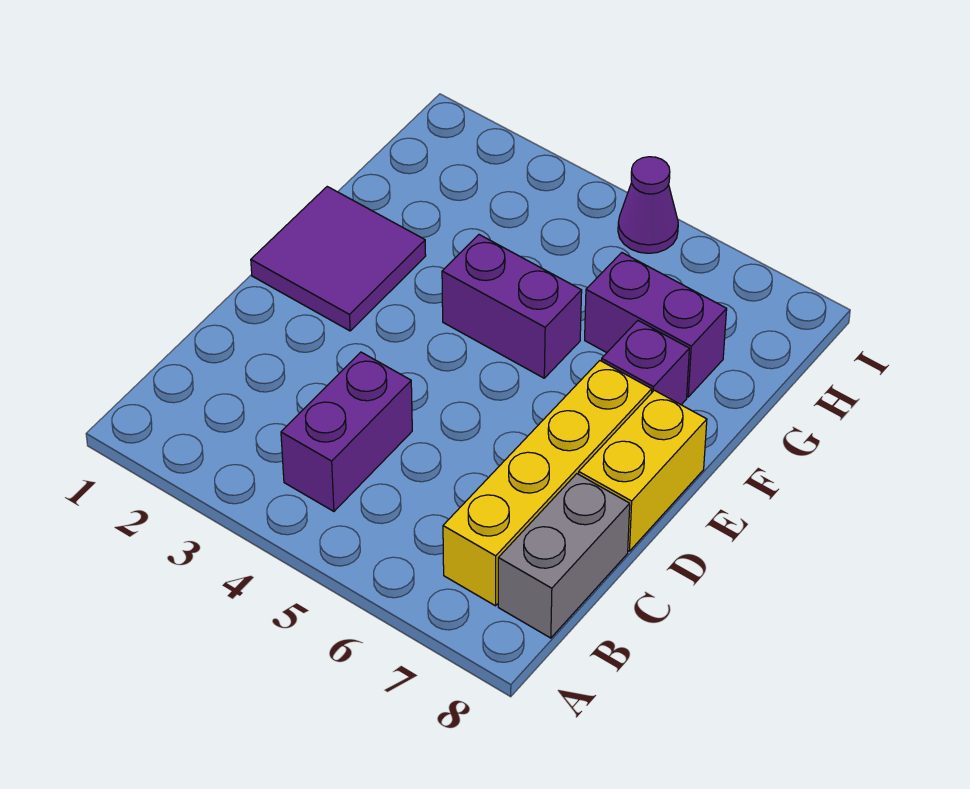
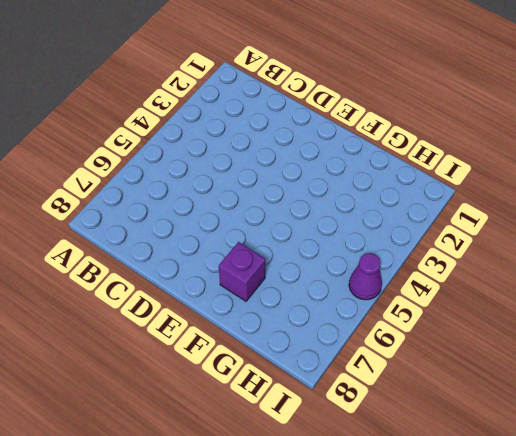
none -> purple 1x2 brick [281,352,412,511]
none -> yellow 1x4 brick [443,361,652,606]

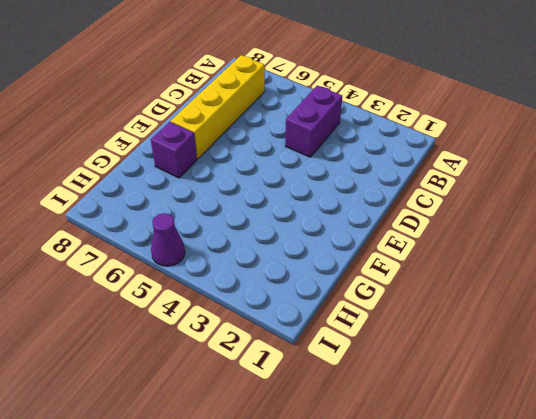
none -> grey 1x2 brick [498,474,630,638]
none -> yellow 1x2 brick [579,390,707,551]

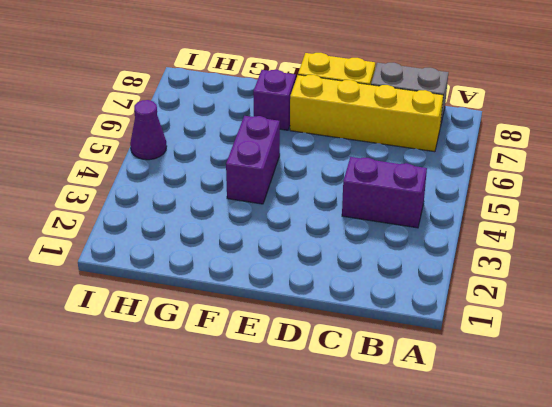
none -> purple 2x2 tile [251,187,426,331]
none -> purple 1x2 brick [585,253,727,397]

